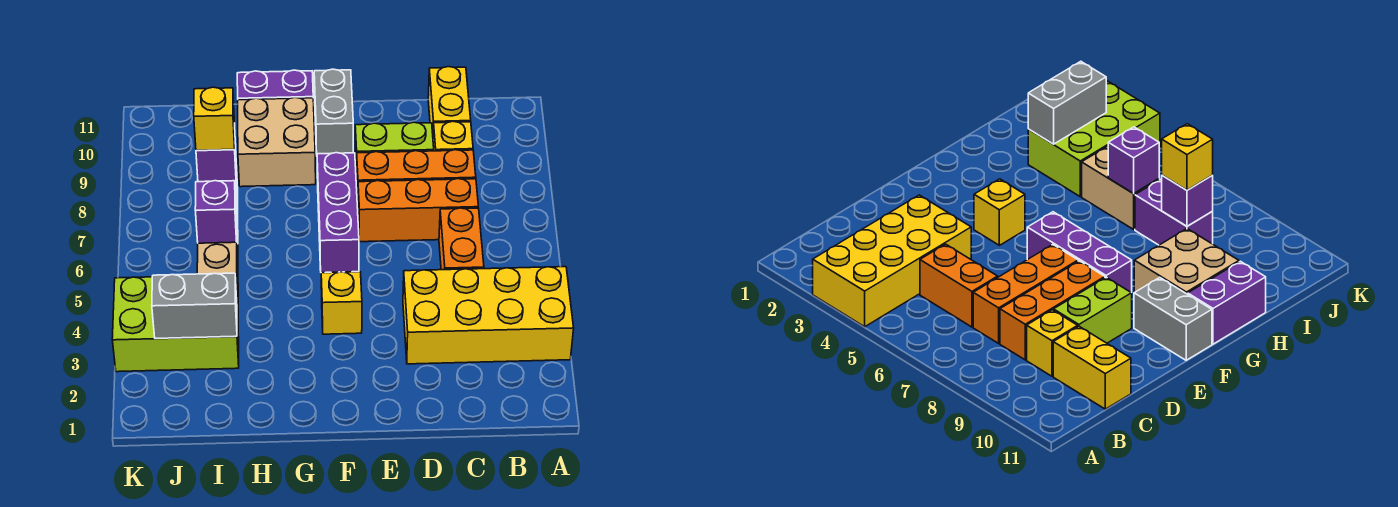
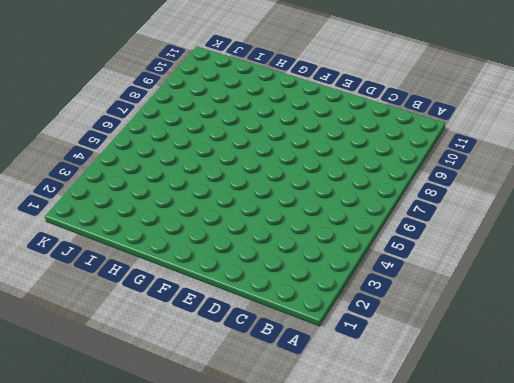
none -> yellow 2x4 brick [403,267,574,364]
none -> orange 1x2 brick [439,208,484,270]
none -> orange 1x3 brick [358,179,478,242]

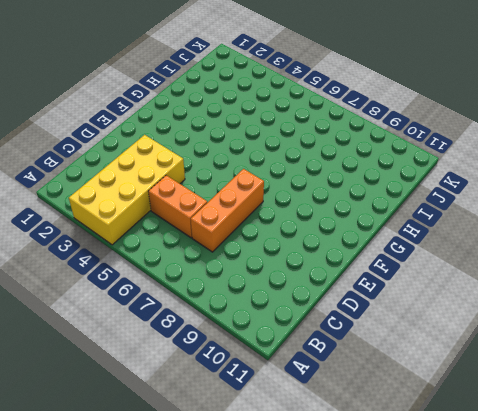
none -> orange 1x3 brick [356,150,476,203]
none -> yellow 1x1 brick [433,121,473,151]
none -> yellow 1x2 brick [428,67,471,133]

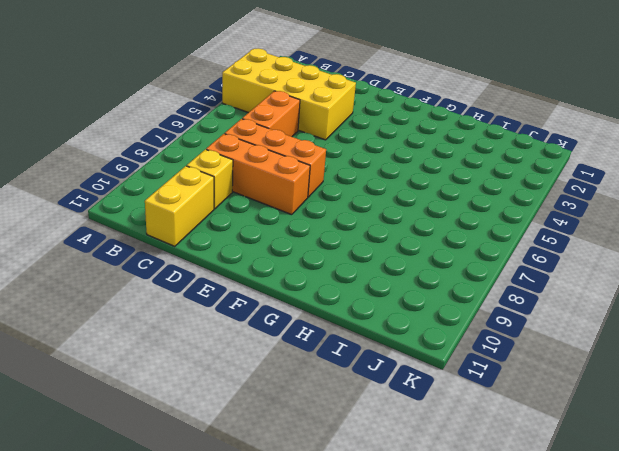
none -> lime 1x2 brick [355,122,434,182]
none -> yellow 1x1 brick [321,272,362,334]
none -> purple 1x3 brick [317,153,359,273]

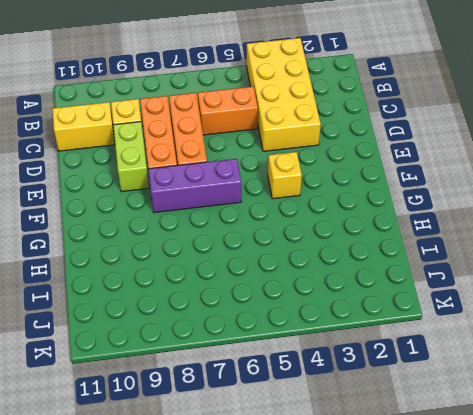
none -> grey 1x2 brick [314,69,353,154]
none -> tan 2x2 brick [238,97,316,187]
none -> purple 1x2 brick [237,70,313,100]

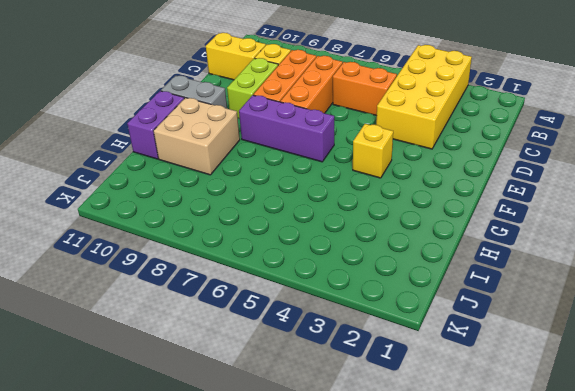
none -> lime 2x3 brick [112,275,239,372]
none -> tan 1x2 brick [197,217,238,290]
none -> purple 1x2 brick [1135,179,1213,245]

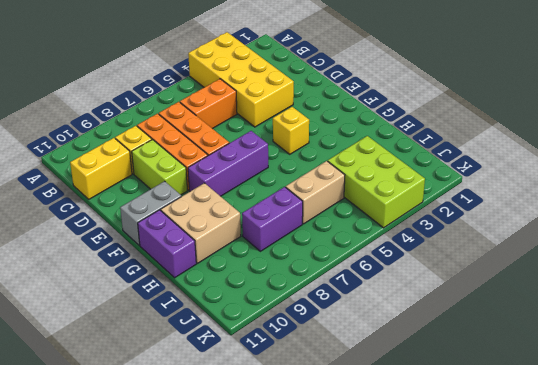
none -> grey 1x2 brick [152,273,237,339]
none -> purple 1x1 brick [195,181,237,243]
none -> purple 1x1 brick [196,123,236,183]

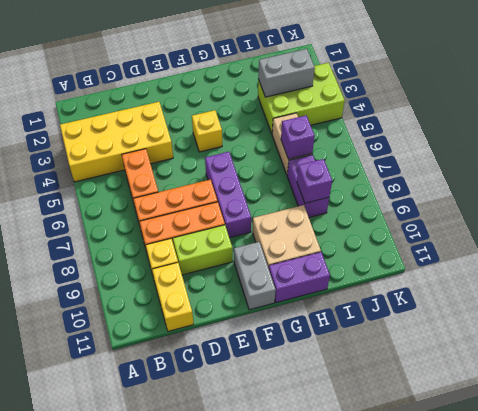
none -> yellow 1x1 brick [194,87,235,150]

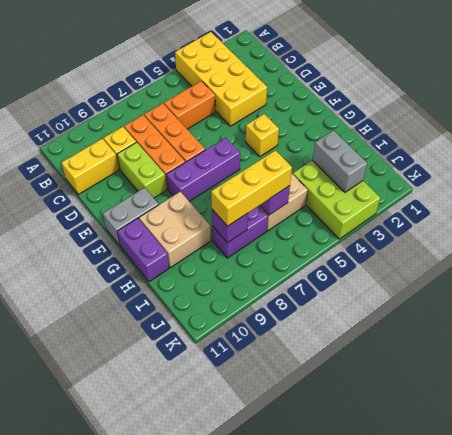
yellow 1x3 brick [211,150,292,226] -> yellow 1x1 brick [194,87,235,150]

